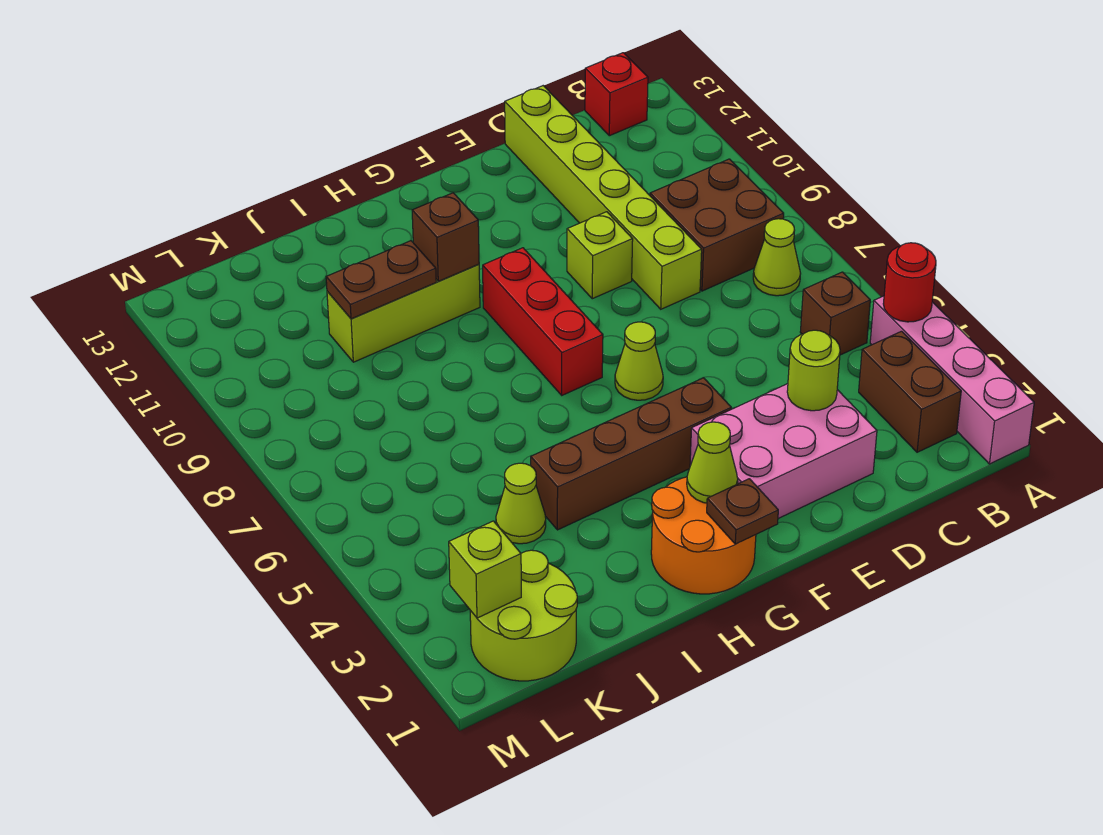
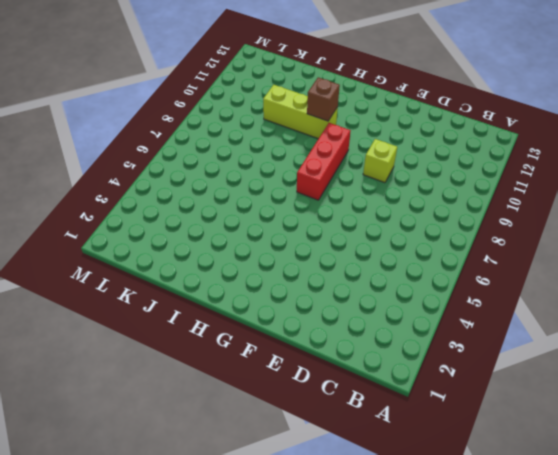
none -> pink 1x4 brick [870,296,1034,464]
none -> brown 1x2 brick [859,331,961,452]
none -> brown 1x1 brick [800,272,870,355]

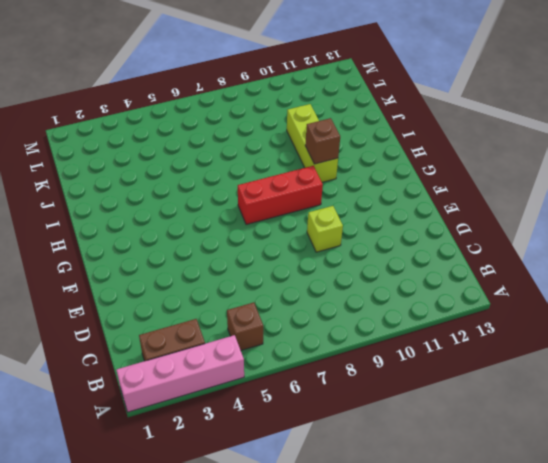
none -> lime 1x1 cone [753,219,801,296]
none -> brown 2x2 brick [650,159,784,291]
none -> red 1x1 brick [585,53,648,136]

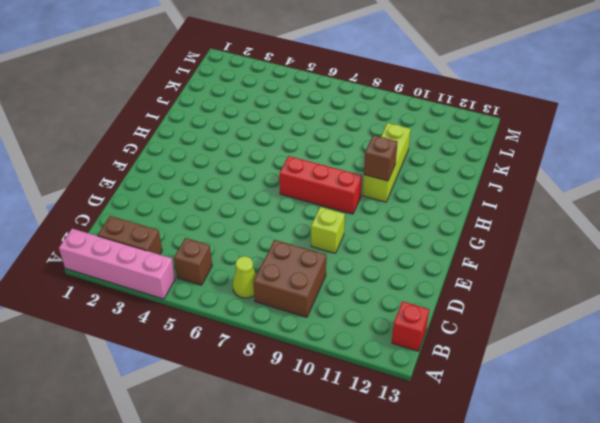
none -> pink 2x3 brick [690,384,877,519]
none -> lime 1x6 brick [505,86,702,309]
none -> brown 1x4 brick [531,378,731,530]

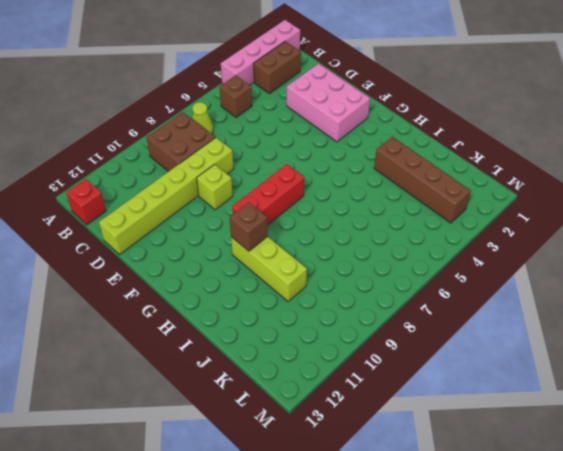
brown 1x4 brick [374,137,471,223] -> brown 1x4 brick moved to [531,378,731,530]
none -> lime 1x1 cone [615,322,663,400]
none -> orange 2x2 round brick [651,477,756,594]
none -> lime 1x1 cone [496,463,546,544]

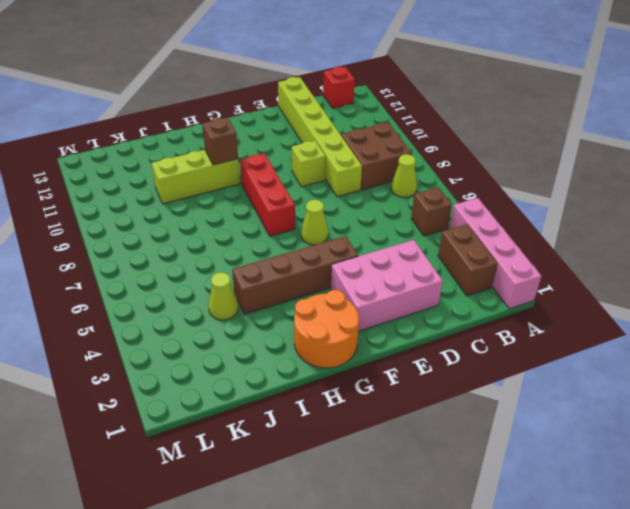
none -> lime 2x2 round brick [470,550,577,681]
none -> red 1x1 round brick [883,243,936,322]
none -> lime 1x1 round brick [787,330,840,411]

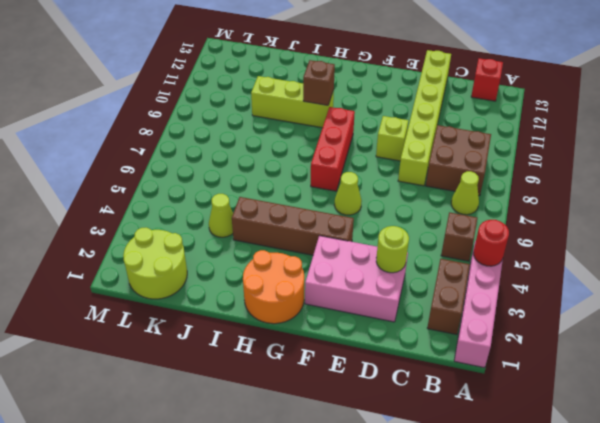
none -> brown 1x1 plate [707,479,778,544]
none -> lime 1x1 cone [687,422,738,503]
none -> brown 1x2 plate [326,241,436,319]

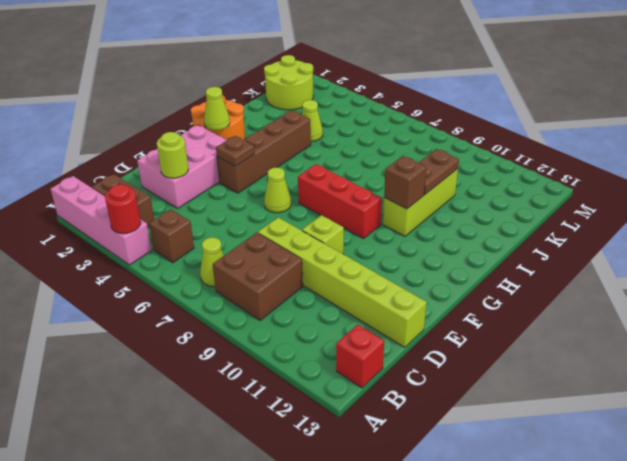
brown 1x1 plate [216,136,254,166] -> brown 1x1 plate moved to [707,479,778,544]
none -> lime 1x1 brick [449,521,521,618]

